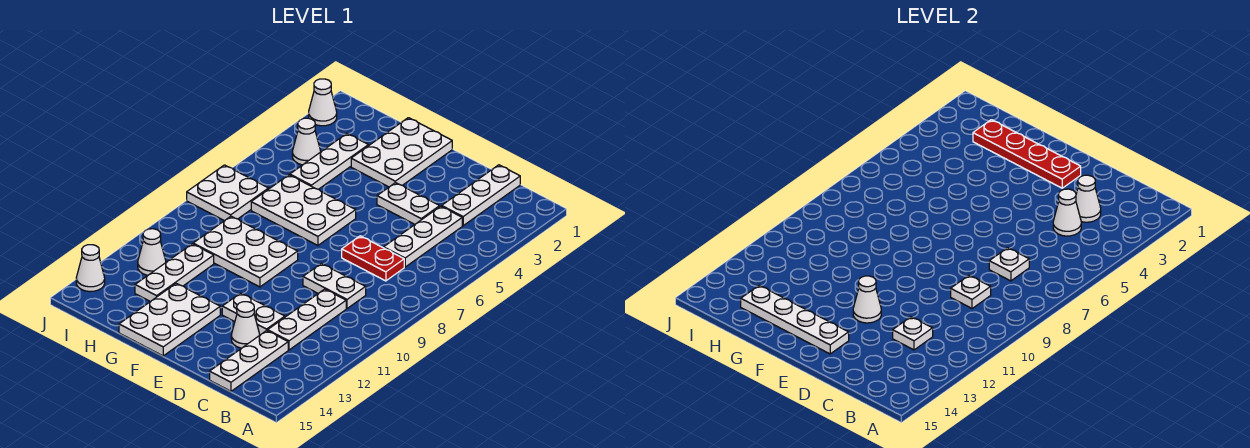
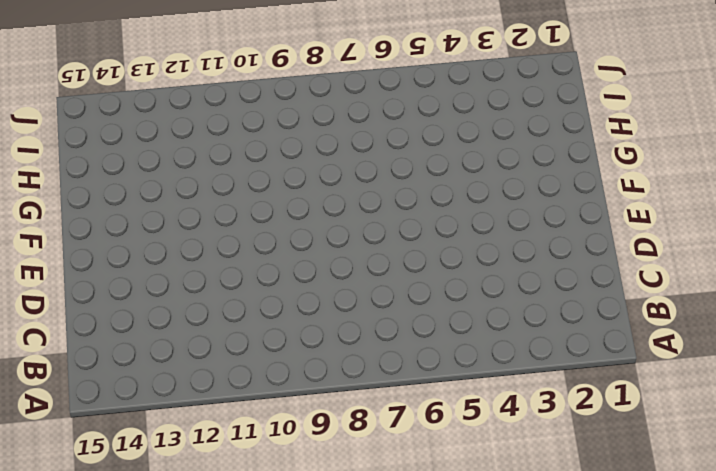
none -> white 1x3 plate [442,165,520,226]
none -> white 1x3 plate [384,206,462,267]
none -> red 1x2 plate [342,236,404,281]

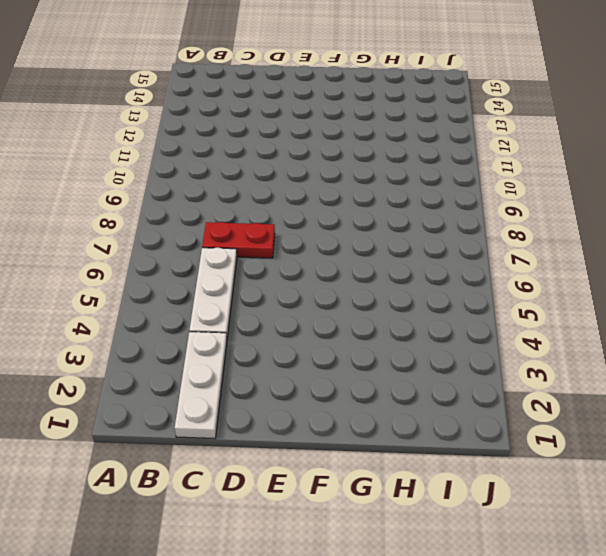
none -> white 1x2 plate [303,264,366,308]
none -> white 1x3 plate [268,289,346,350]
none -> white 1x3 plate [210,331,288,391]

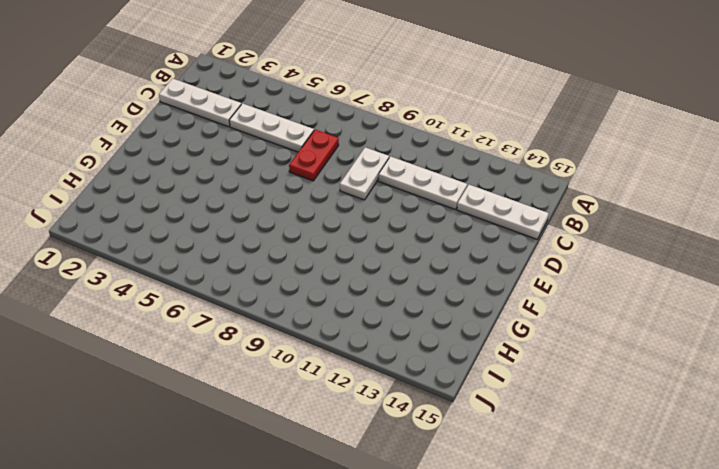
none -> white 1x2 plate [377,183,440,224]
none -> white 1x2 plate [222,293,285,335]
none -> white 1x1 cone [231,302,260,348]

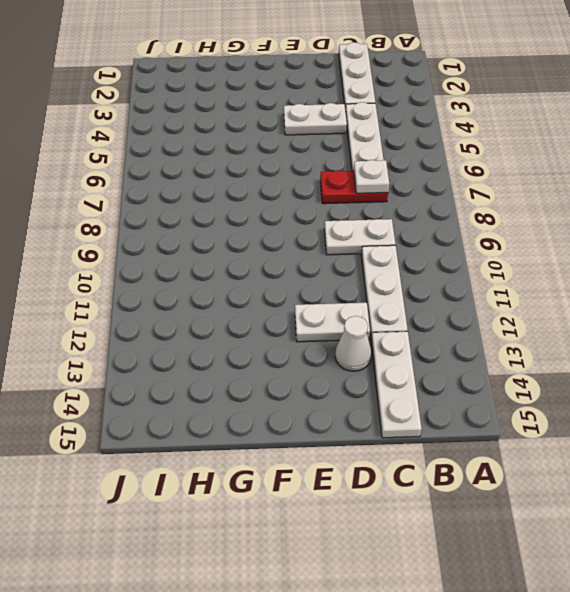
none -> white 2x3 plate [351,118,452,187]
none -> white 2x3 plate [251,175,356,245]
none -> white 2x3 plate [193,216,298,287]

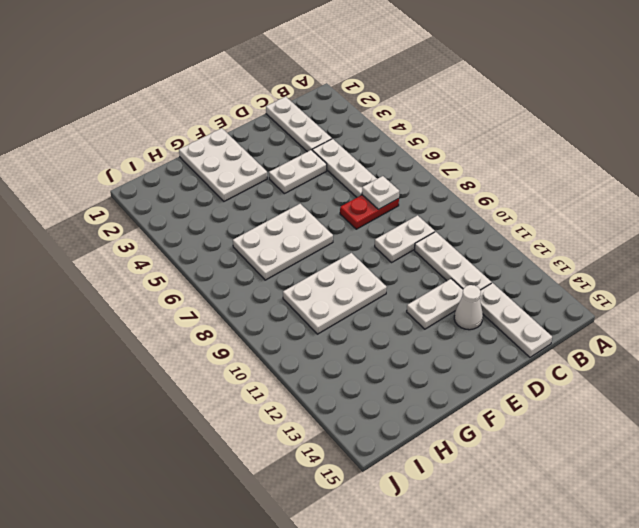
none -> white 2x3 plate [119,283,220,356]
none -> white 1x3 plate [290,134,369,189]
none -> white 1x3 plate [135,244,214,302]

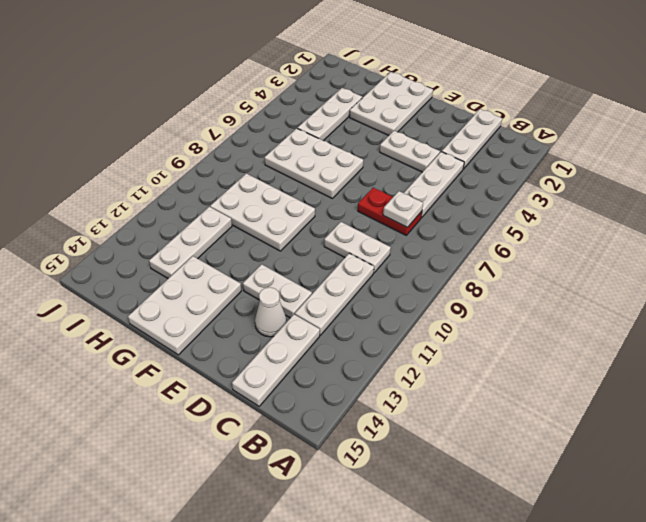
none -> white 1x1 cone [292,118,321,165]
none -> white 2x2 plate [187,165,269,221]
none -> white 1x1 cone [138,229,166,275]

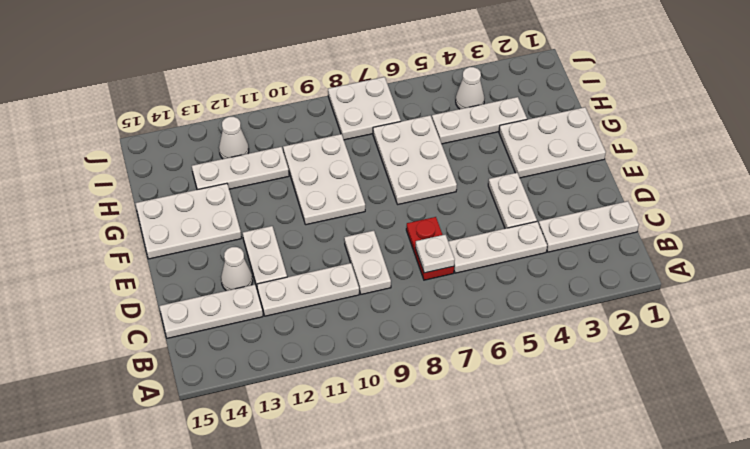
none -> white 1x1 cone [309,79,337,126]
none -> white 1x1 cone [76,245,105,292]
none -> white 1x1 cone [1076,175,1101,222]

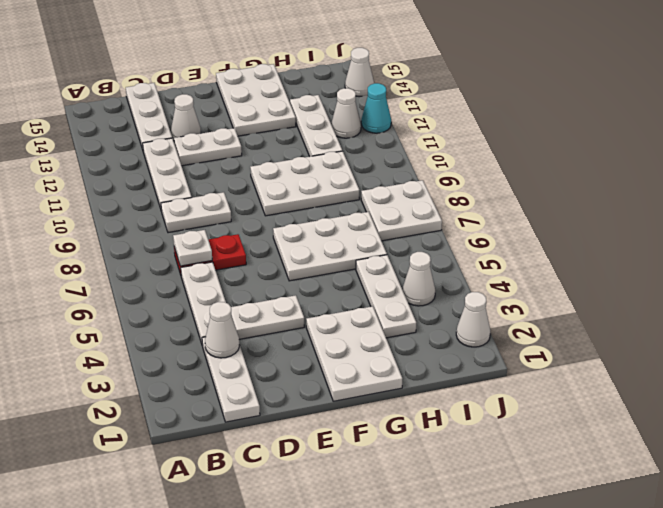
cyan 1x1 cone [361,83,391,133] -> none
none -> white 1x1 cone [1053,189,1081,236]
none -> white 1x1 plate [951,275,991,308]
none -> white 1x1 plate [893,317,933,350]

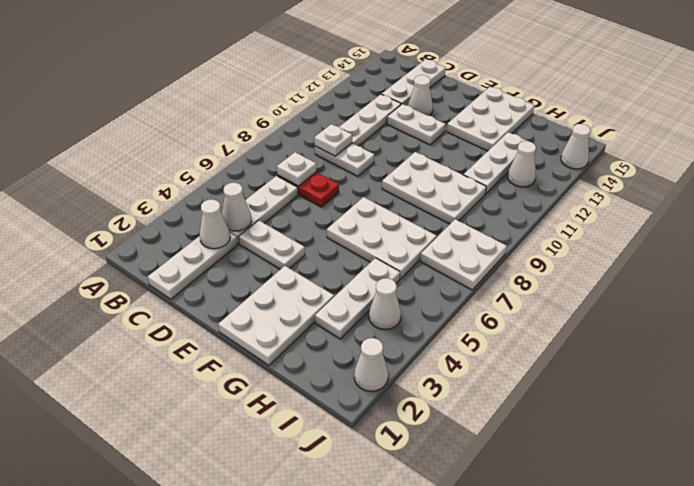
none -> white 1x1 plate [893,317,933,350]
none -> red 1x4 plate [973,120,1081,188]
none -> white 1x1 cone [853,276,881,323]

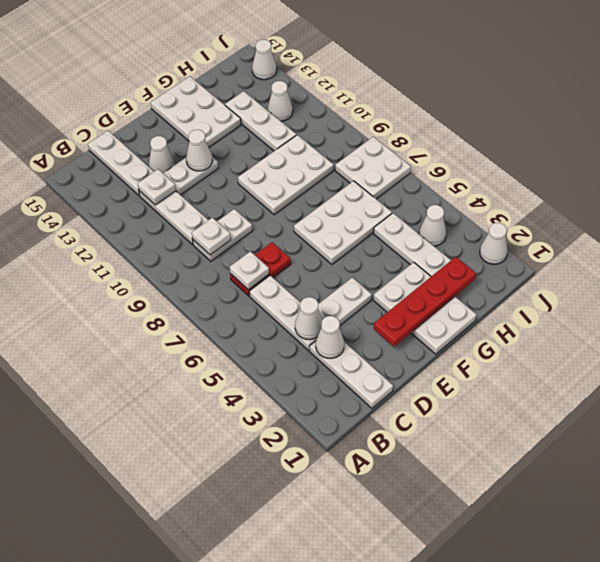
none -> white 1x4 plate [741,285,849,354]

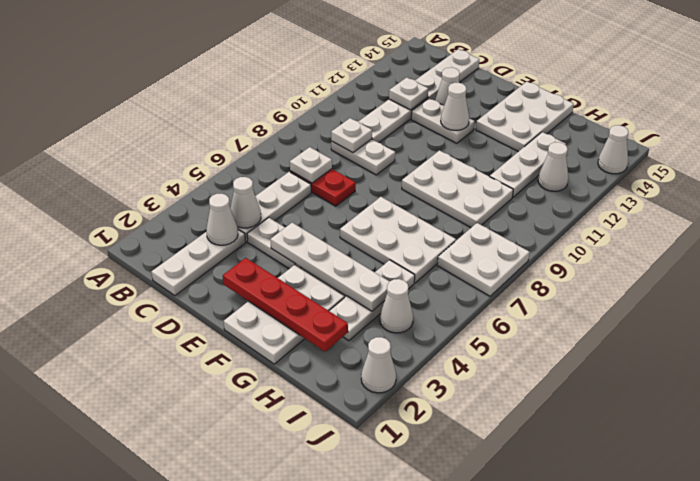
white 1x4 plate [270,223,390,311] -> white 1x4 plate moved to [741,285,849,354]

